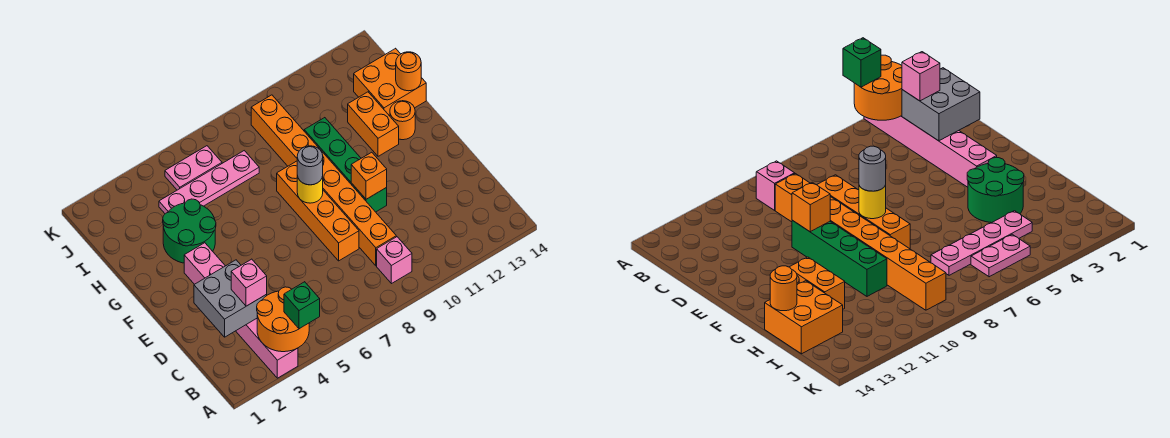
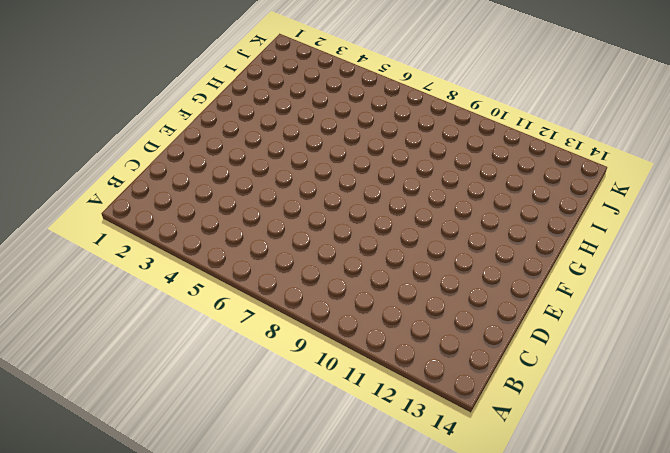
none -> pink 1x6 brick [184,243,298,378]
none -> pink 1x1 brick [377,237,412,284]
none -> orange 1x8 brick [251,95,396,266]

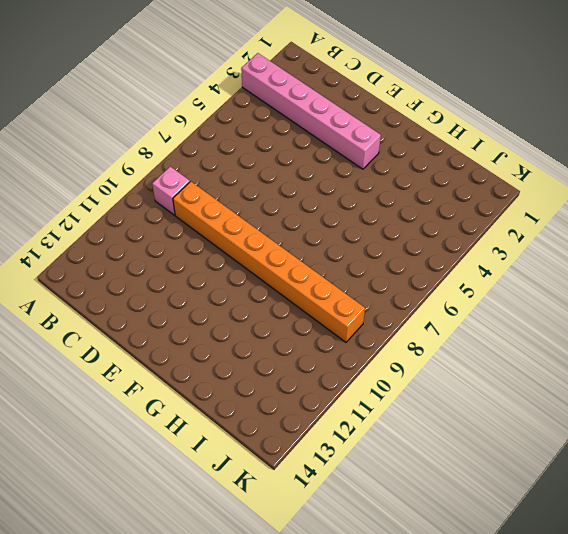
none -> orange 1x4 brick [277,161,359,261]
none -> green 1x4 brick [304,118,387,212]
none -> green 2x2 round brick [163,199,216,263]

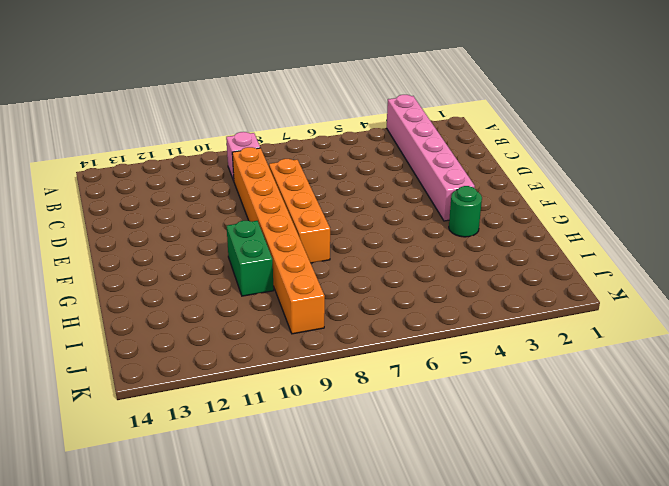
green 1x1 round brick [449,186,482,237] -> green 2x2 round brick [163,199,216,263]
green 1x2 brick [226,221,274,296] -> green 1x4 brick [304,118,387,212]
none -> orange 1x2 brick [348,92,399,156]
none -> orange 1x1 round brick [390,101,415,140]
none -> orange 2x2 brick [354,48,426,116]

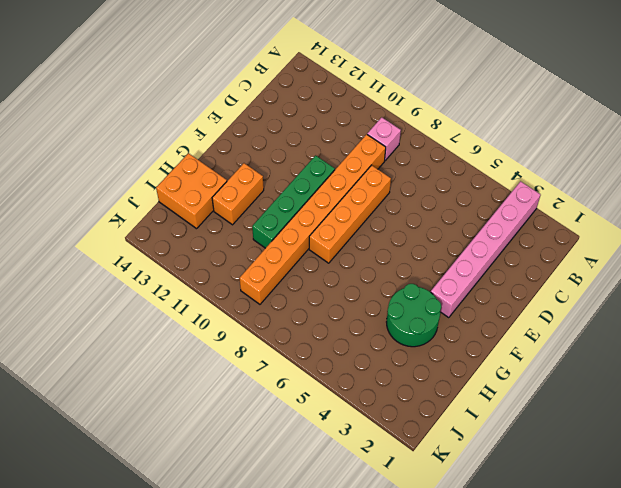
none -> orange 1x1 round brick [390,101,415,140]
none -> pink 1x4 plate [159,151,259,214]
none -> pink 1x2 plate [165,146,222,190]

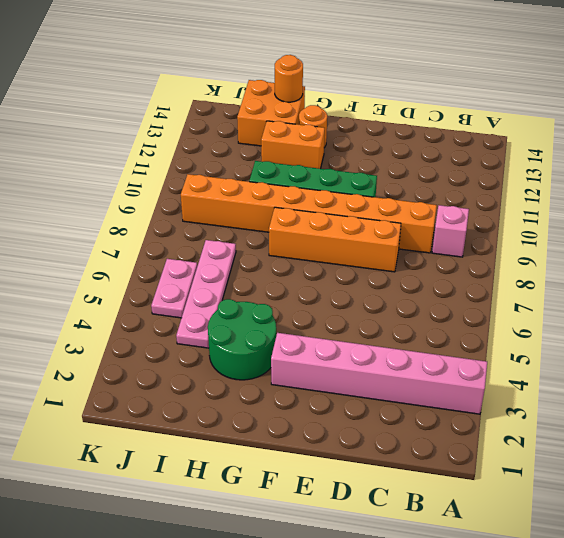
none -> orange 2x2 round brick [257,287,309,352]
none -> grey 2x2 brick [194,260,267,337]
none -> orange 1x1 brick [351,152,387,199]

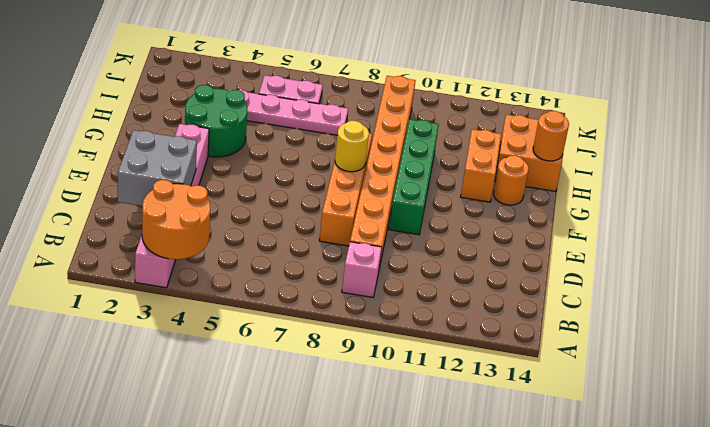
none -> orange 1x1 brick [351,152,387,199]
none -> green 1x1 brick [284,282,320,329]
none -> pink 1x1 brick [231,259,267,306]

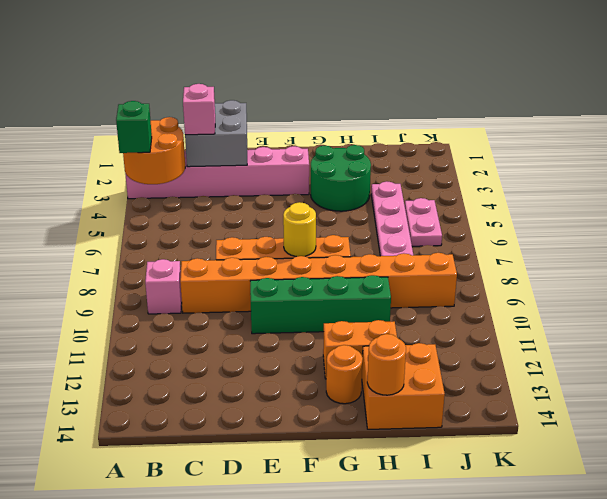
none -> orange 1x1 brick [351,152,387,199]
none -> grey 1x1 round brick [297,146,323,185]

